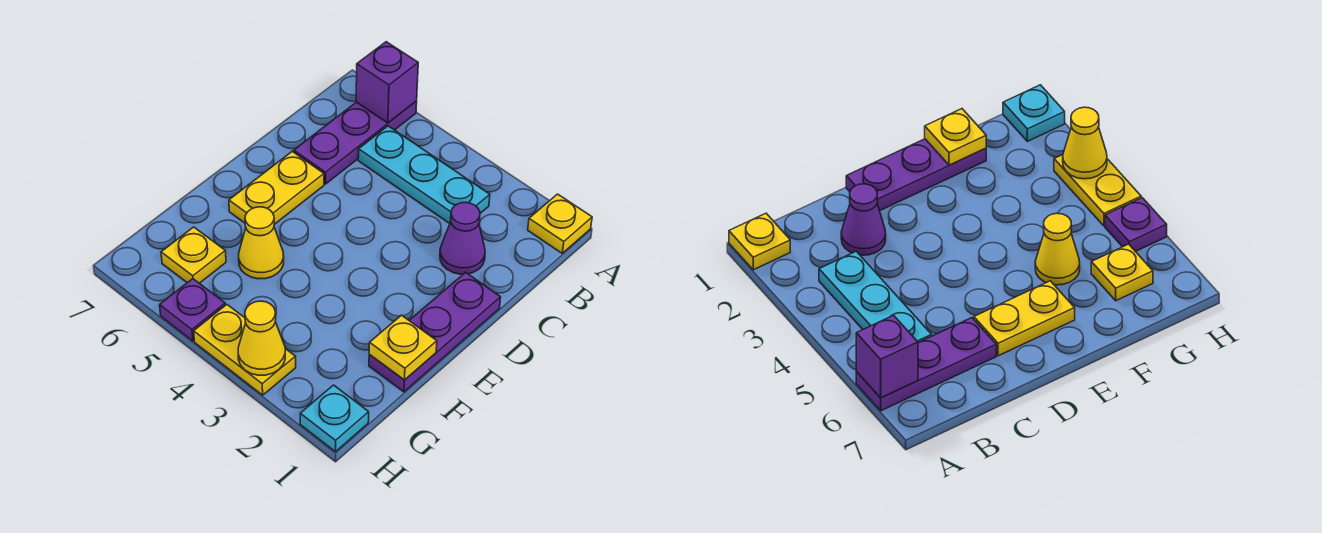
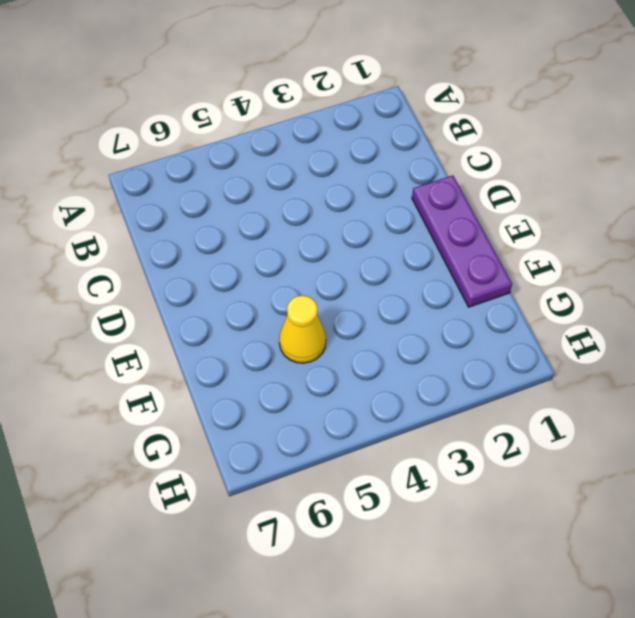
none -> yellow 1x1 plate [528,194,592,253]
none -> purple 1x3 plate [294,101,417,184]
none -> cyan 1x3 plate [358,126,490,223]

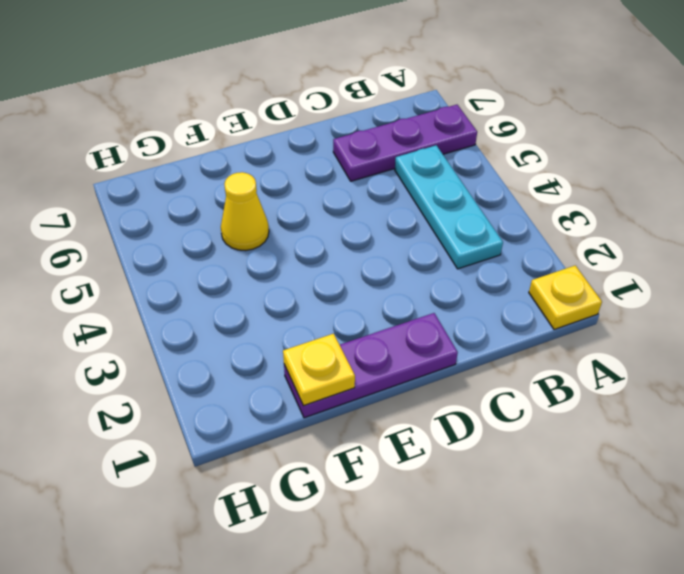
none -> purple 1x1 cone [440,202,485,274]
none -> yellow 1x2 plate [229,151,324,224]
none -> yellow 1x1 plate [161,227,226,283]

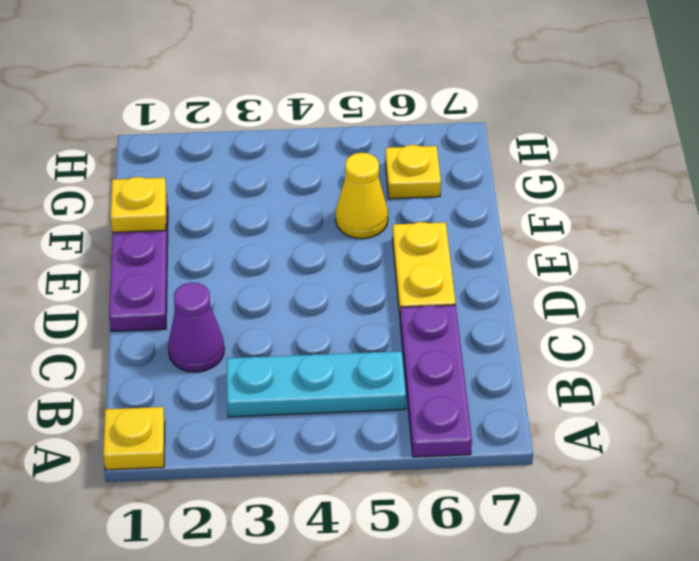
none -> cyan 1x1 plate [300,385,369,452]
none -> yellow 1x2 plate [194,305,296,395]
none -> purple 1x1 plate [160,279,225,341]

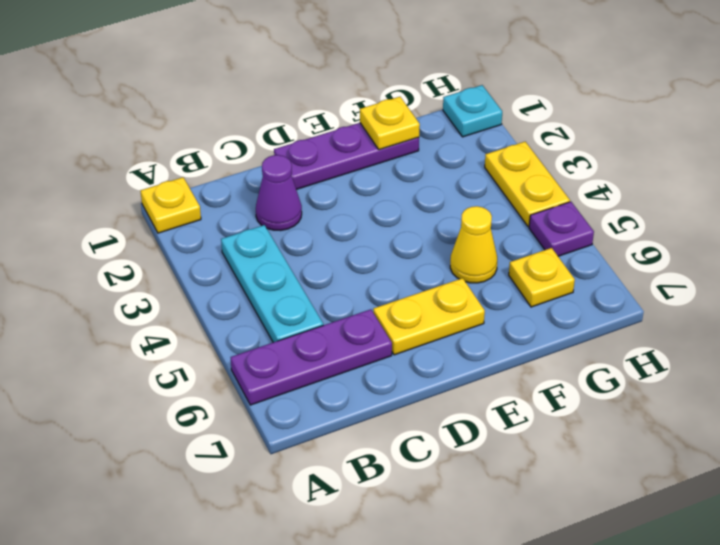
none -> purple 1x1 brick [356,42,418,123]
none -> yellow 1x1 cone [238,301,285,375]

